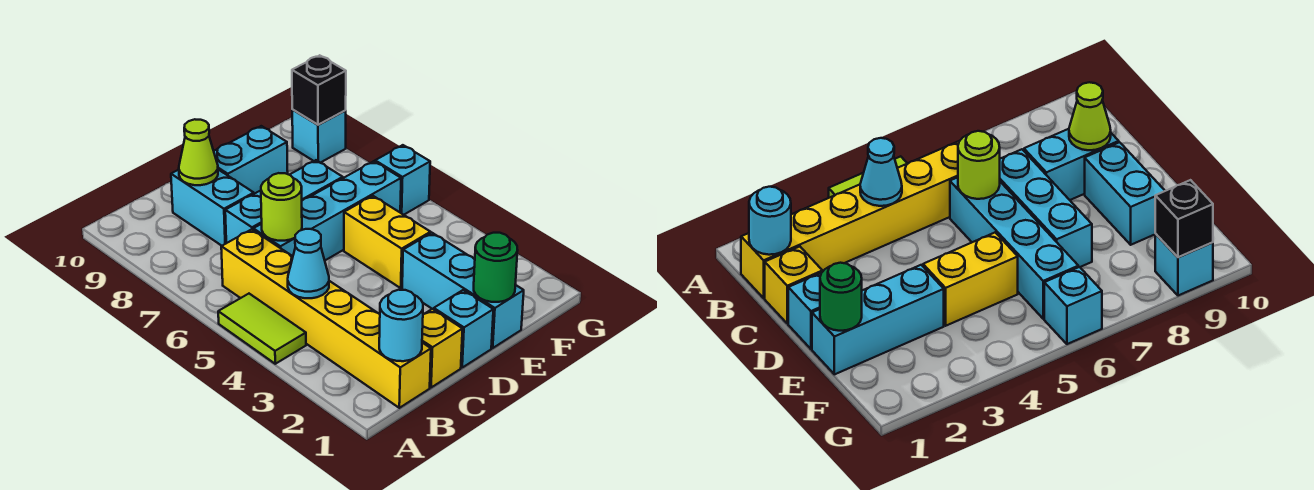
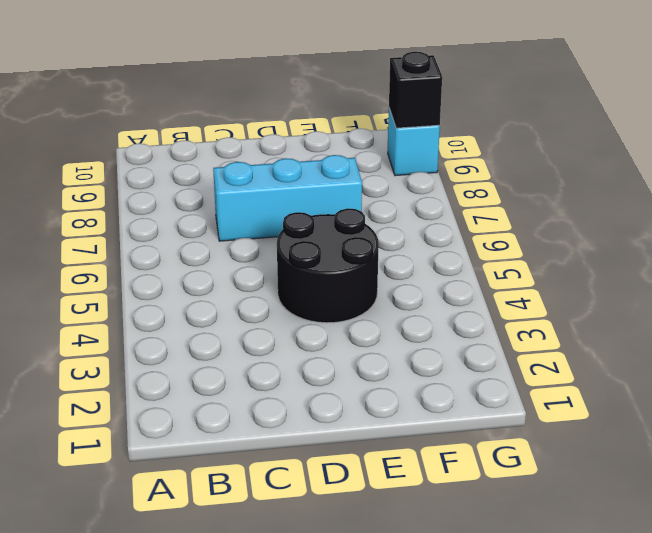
black 2x2 round brick [277,208,379,323] -> yellow 1x2 brick [344,196,431,288]
none -> lime 1x2 tile [218,294,306,364]
none -> yellow 1x6 brick [221,229,431,408]
none -> yellow 1x1 brick [422,309,463,388]

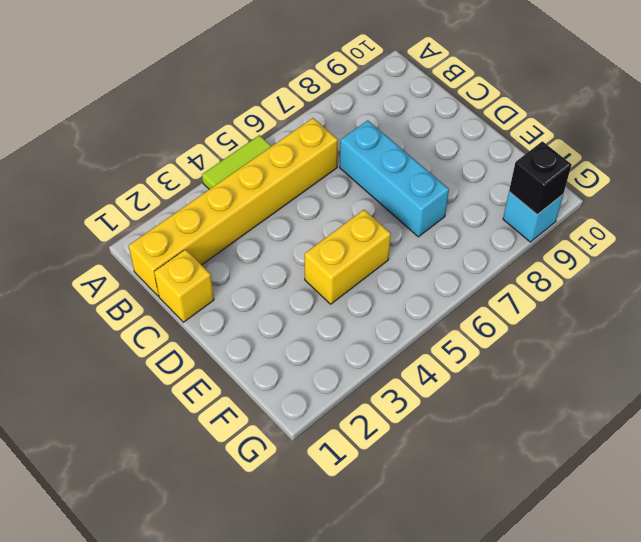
none -> cyan 1x4 brick [253,161,401,260]
none -> cyan 1x2 brick [171,170,254,246]
none -> cyan 1x1 brick [434,290,493,367]

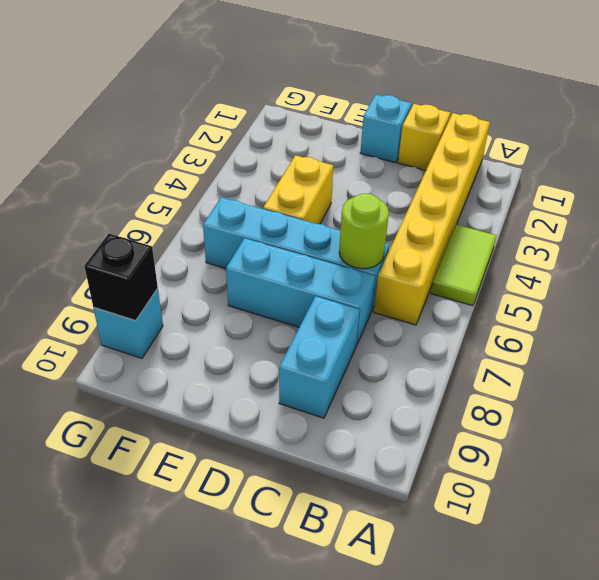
none -> cyan 1x2 brick [214,126,288,194]
none -> cyan 1x3 brick [402,233,524,348]
none -> cyan 1x1 brick [375,145,430,215]

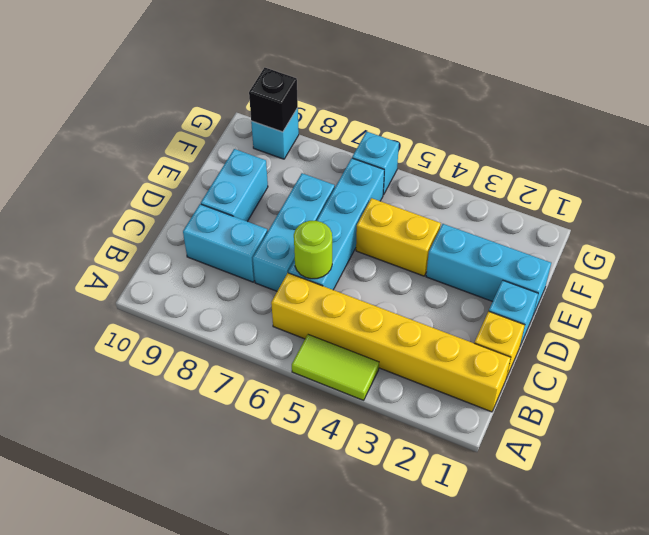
none -> cyan 1x1 round brick [379,290,423,361]
none -> cyan 1x1 cone [288,229,329,298]
none -> lime 1x1 cone [179,119,218,185]

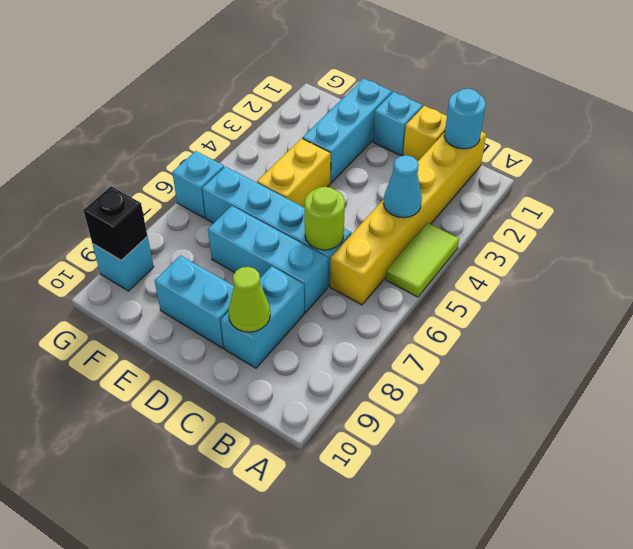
none -> green 1x1 round brick [474,233,518,302]

